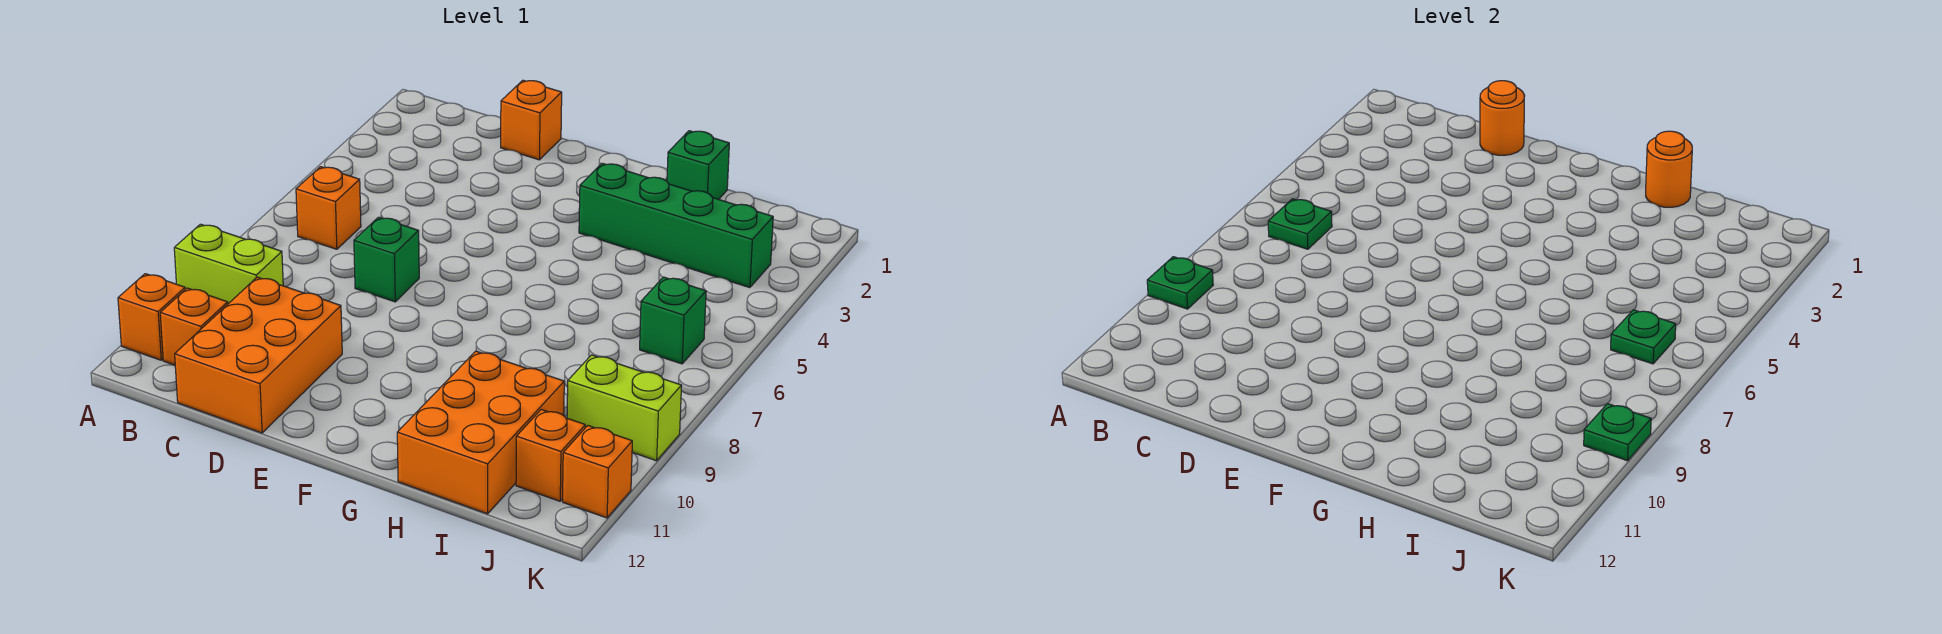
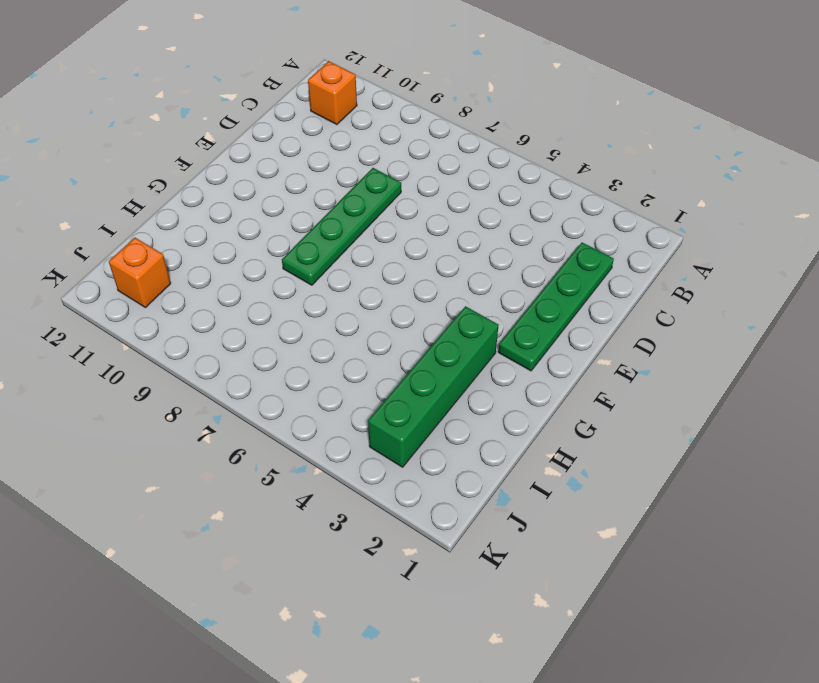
green 1x4 plate [498,243,614,371] -> none
green 1x4 plate [282,168,401,285] -> none
none -> lime 1x2 brick [174,224,283,304]
none -> orange 1x1 brick [118,274,185,360]
none -> orange 1x1 brick [296,167,361,249]

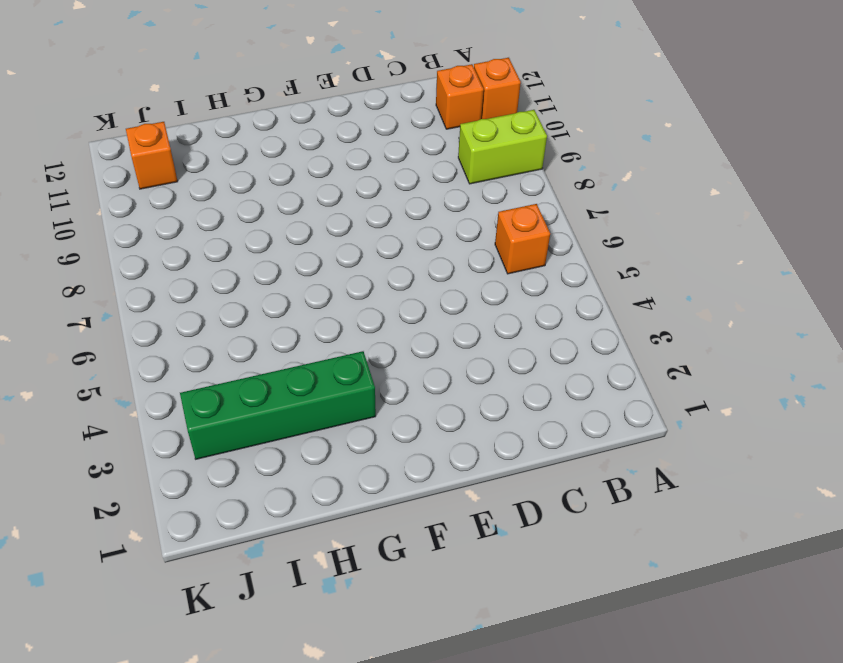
none -> orange 2x3 brick [175,277,342,433]
none -> orange 1x1 brick [501,80,562,160]
none -> green 1x1 brick [354,217,419,302]

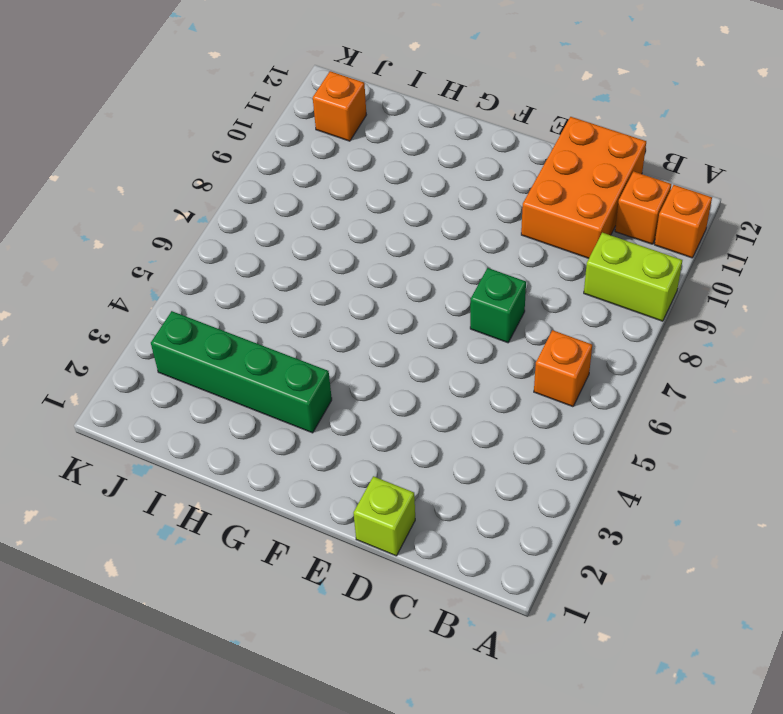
lime 1x1 brick [354,476,415,556] -> orange 1x1 brick [501,80,562,160]
none -> green 1x1 brick [667,131,729,199]
none -> orange 2x3 brick [397,351,564,514]
none -> green 1x1 brick [640,277,706,364]

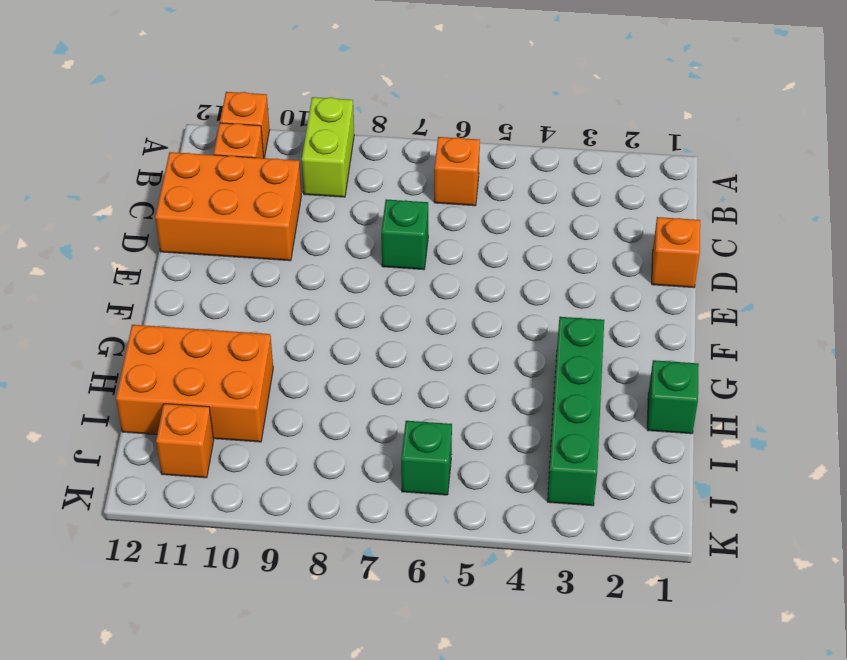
none -> lime 1x2 brick [567,355,682,461]
none -> orange 1x1 brick [563,426,632,518]
none -> green 1x1 plate [1147,257,1213,309]

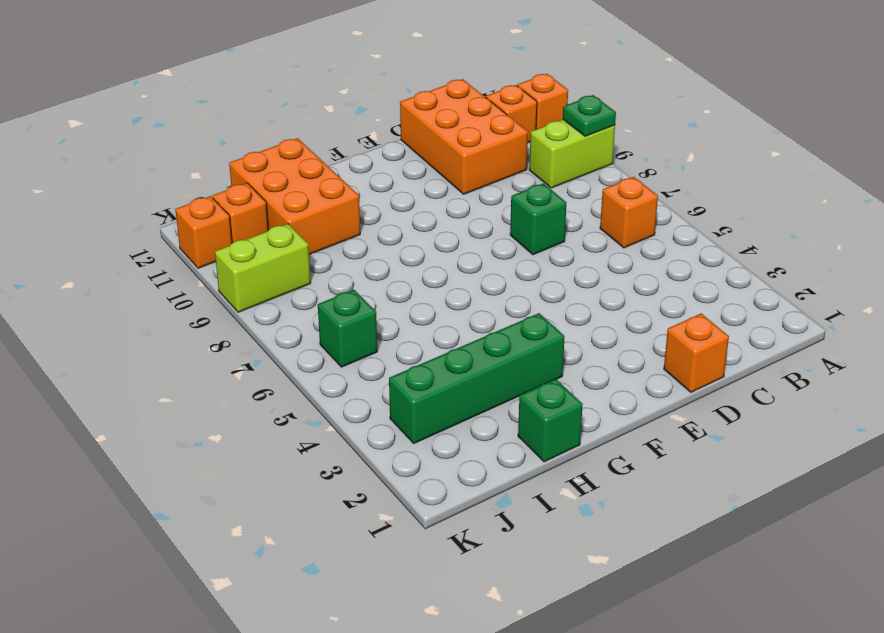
none -> green 1x1 plate [1268,199,1332,249]
none -> orange 1x1 round brick [1480,81,1525,155]
none -> orange 1x1 round brick [1646,131,1692,207]

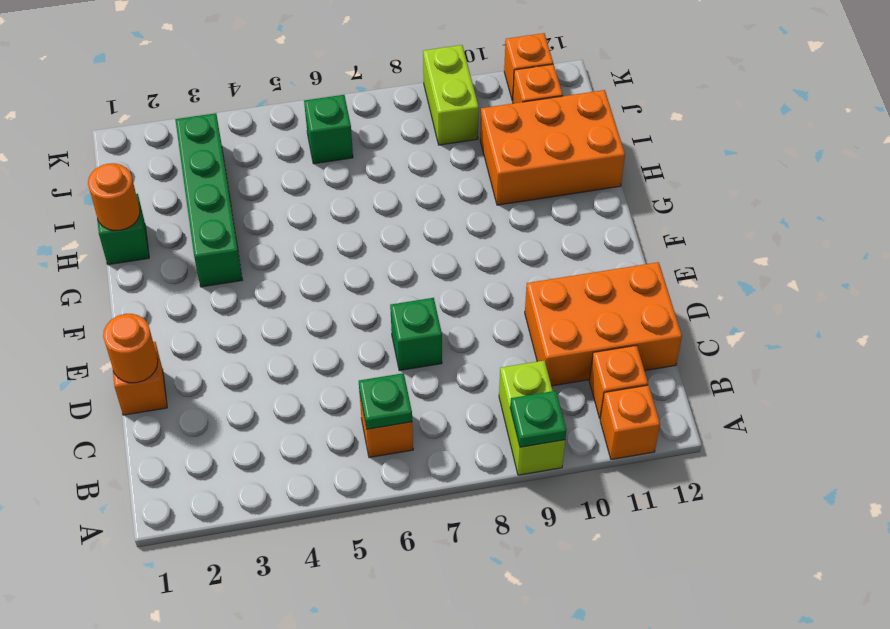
none -> green 1x1 plate [1611,310,1676,364]
none -> green 1x1 plate [1584,404,1651,461]

